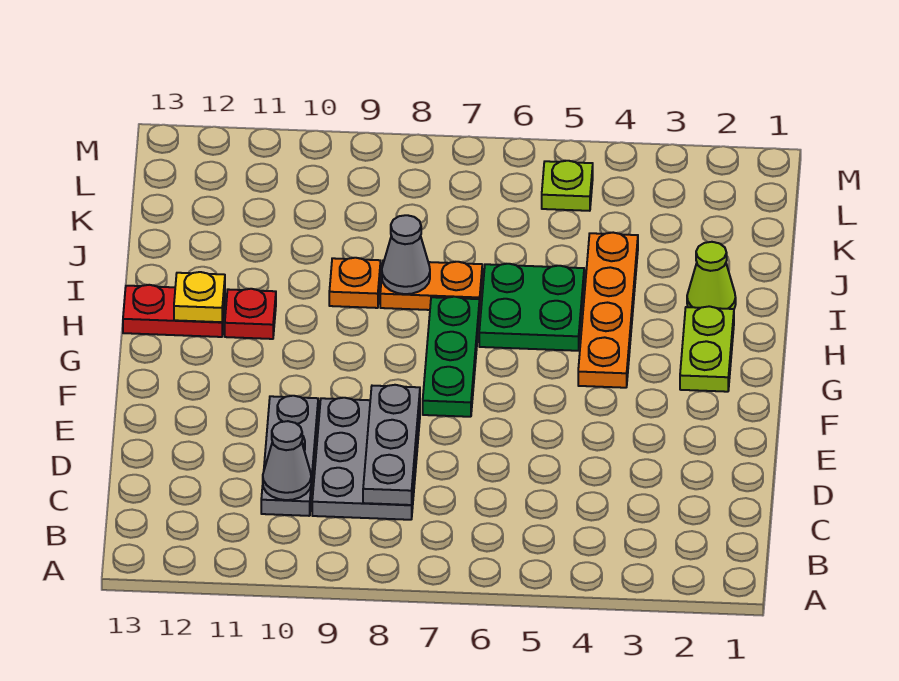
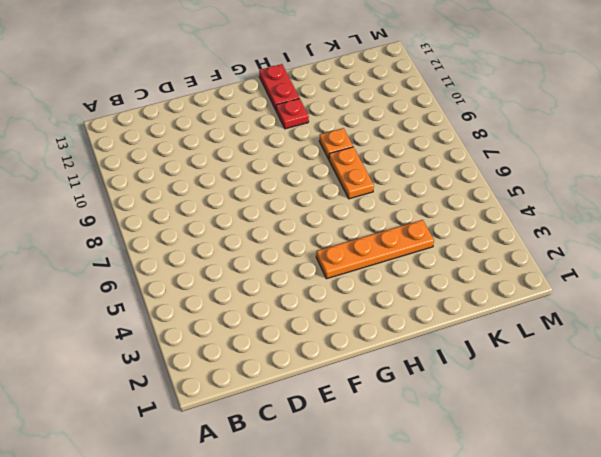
none -> grey 2x3 plate [312,398,420,520]
none -> grey 1x3 plate [261,396,318,516]
none -> green 1x3 plate [423,297,480,417]

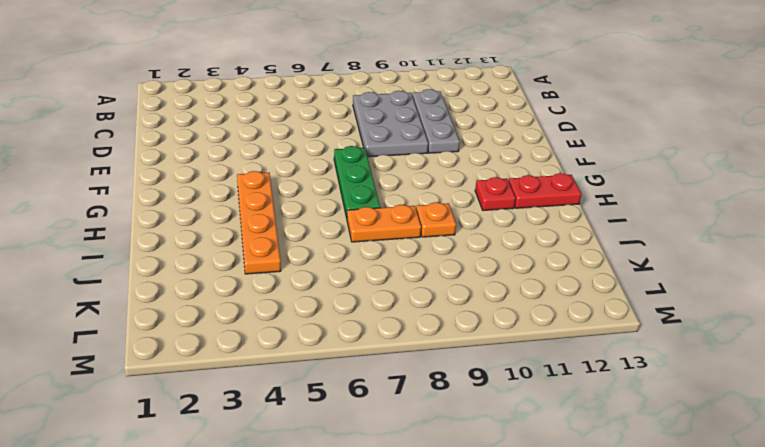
none -> lime 1x2 plate [680,306,734,392]
none -> green 2x2 plate [479,264,584,351]
none -> lime 1x1 cone [687,242,736,309]

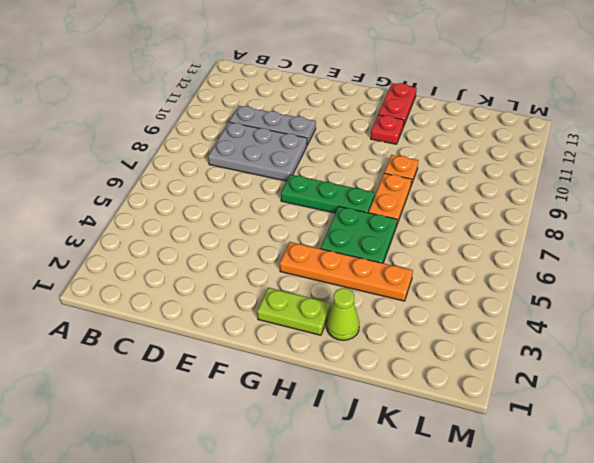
none -> lime 1x1 plate [542,161,593,211]
none -> grey 1x3 plate [363,385,420,505]
none -> grey 1x1 cone [263,421,311,500]

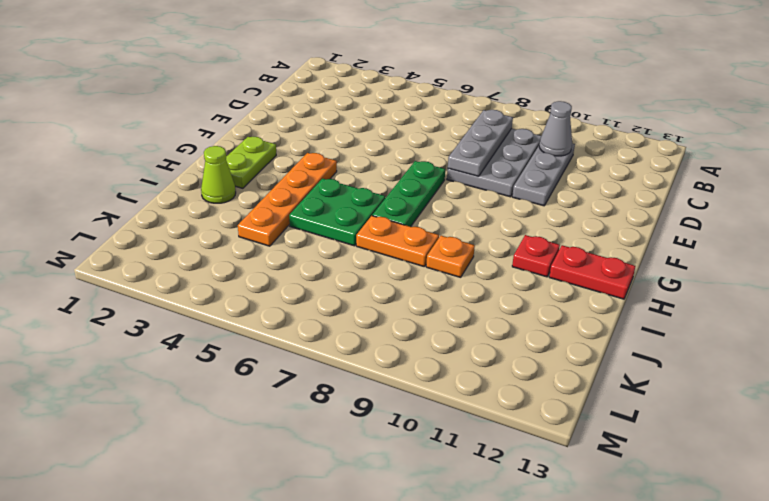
none -> lime 1x1 plate [542,161,593,211]
none -> yellow 1x1 plate [174,272,225,322]
none -> grey 1x1 cone [382,215,430,294]

